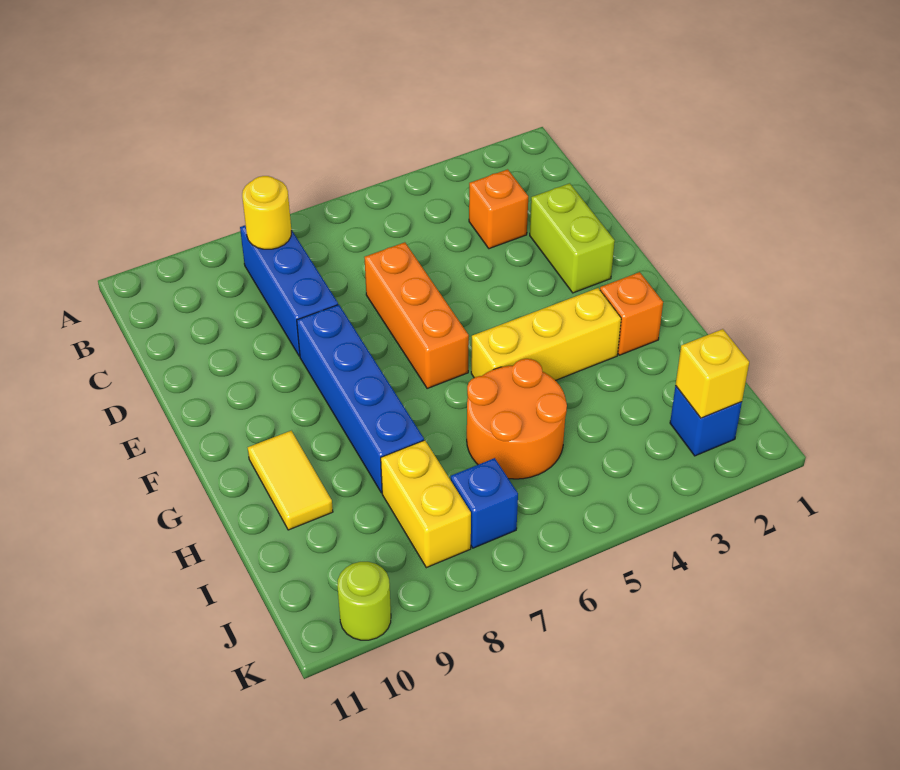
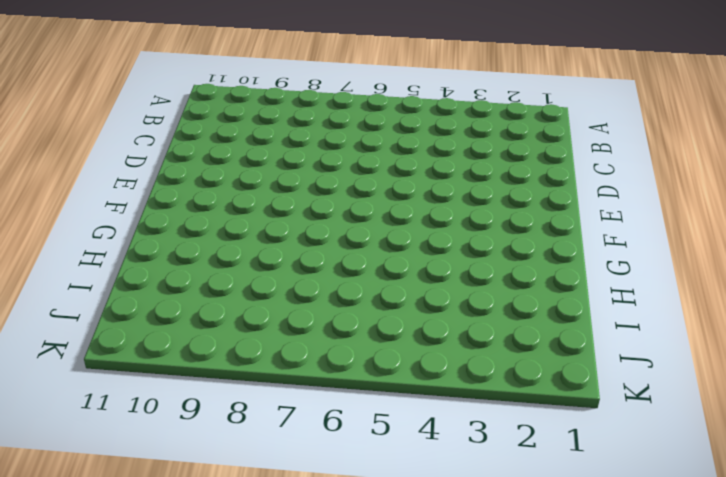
none -> blue 1x3 brick [240,225,338,356]
none -> orange 1x1 brick [469,169,528,249]
none -> lime 1x2 brick [530,183,615,293]

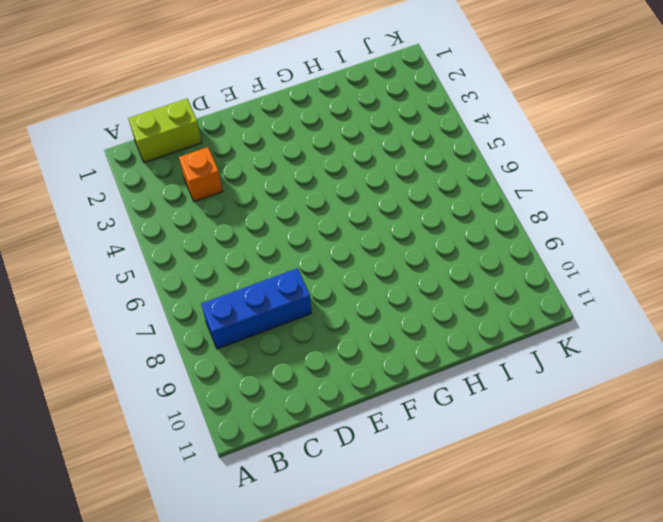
lime 1x2 brick [128,99,202,163] -> lime 1x2 brick moved to [530,183,615,293]
none -> orange 1x3 brick [364,242,469,389]
none -> blue 1x4 brick [297,305,424,493]
none -> orange 1x1 brick [600,272,663,355]

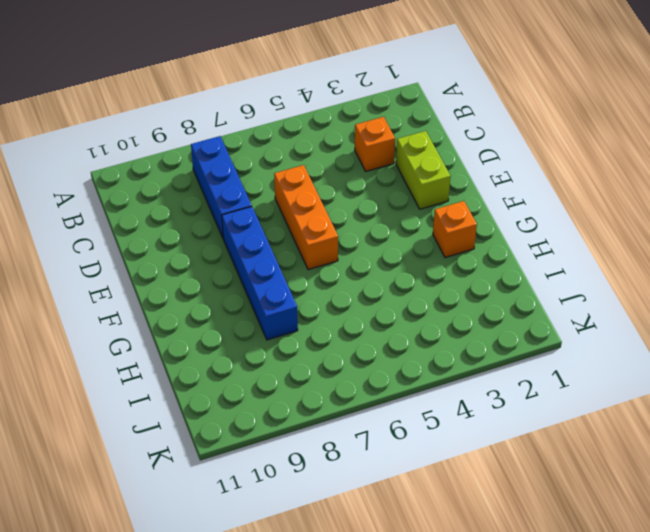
none -> yellow 1x3 brick [471,288,621,380]
none -> yellow 1x2 tile [248,431,333,530]
none -> orange 2x2 round brick [467,359,567,479]

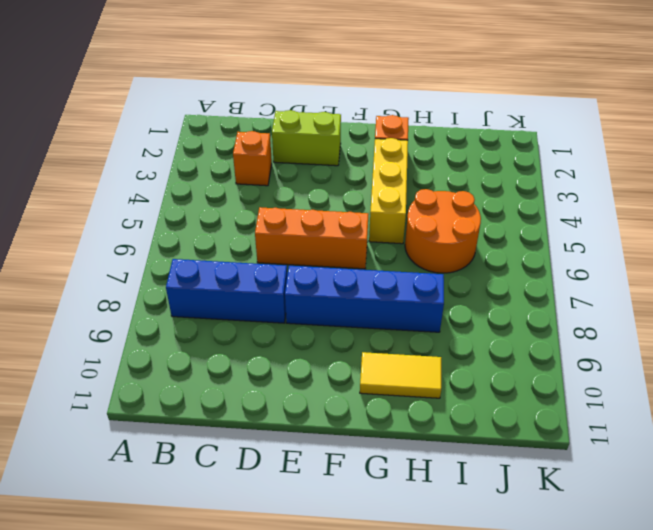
none -> yellow 1x2 brick [381,440,471,568]
none -> blue 1x1 brick [670,386,742,456]
none -> blue 1x1 brick [451,458,518,548]

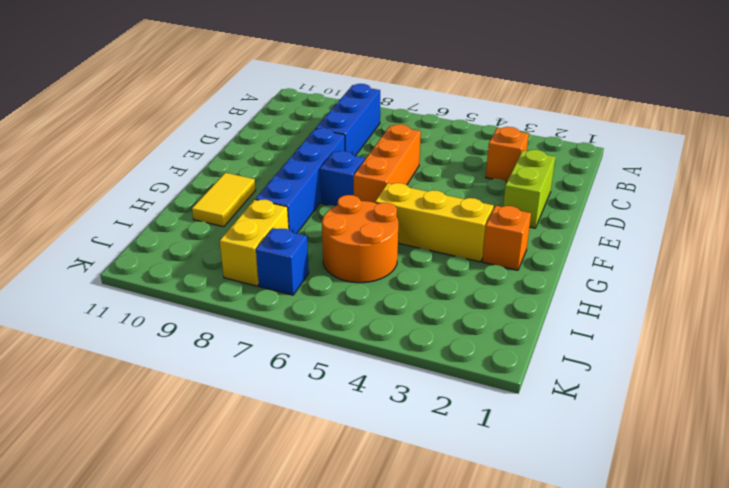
blue 1x1 brick [320,151,365,206] -> blue 1x1 brick moved to [670,386,742,456]
none -> lime 1x1 round brick [337,562,391,640]
none -> yellow 1x1 round brick [242,176,291,249]
none -> yellow 1x1 brick [676,329,749,418]

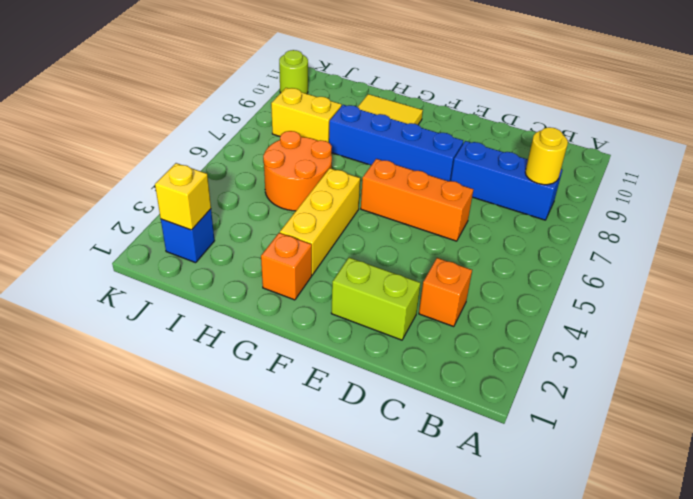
none -> blue 1x1 brick [451,458,518,548]

